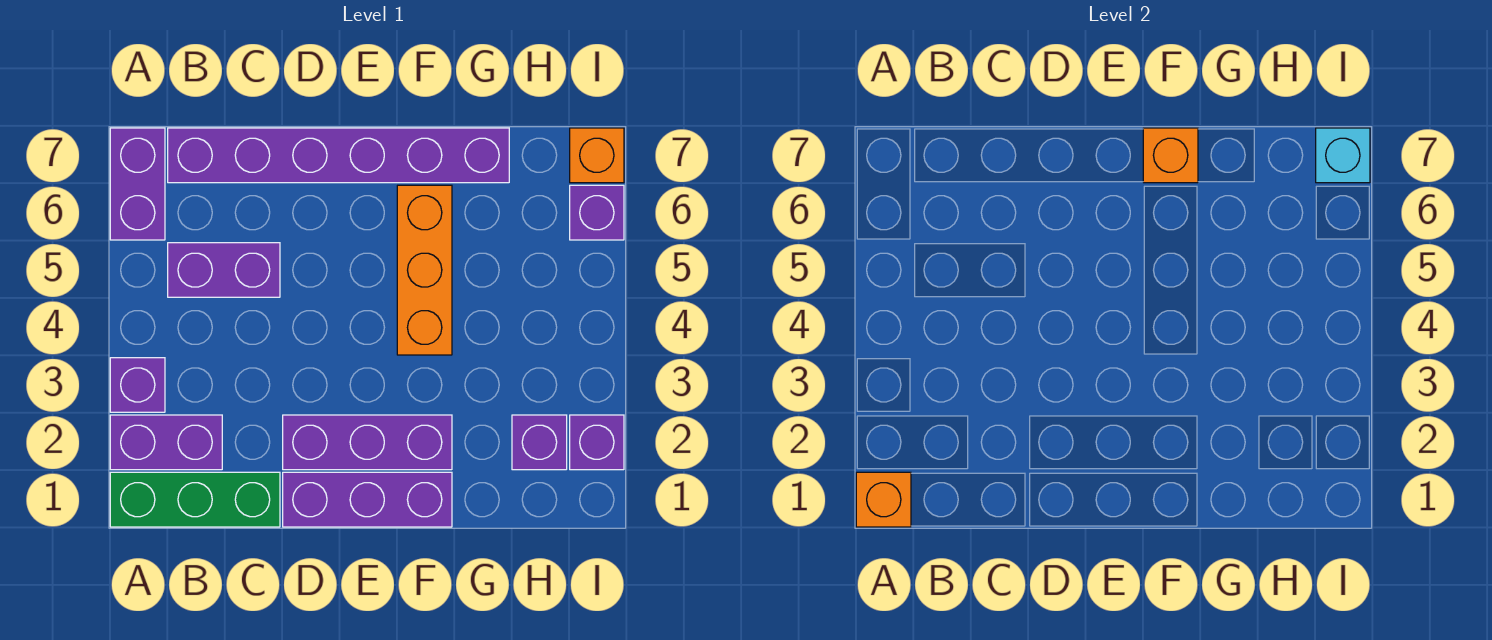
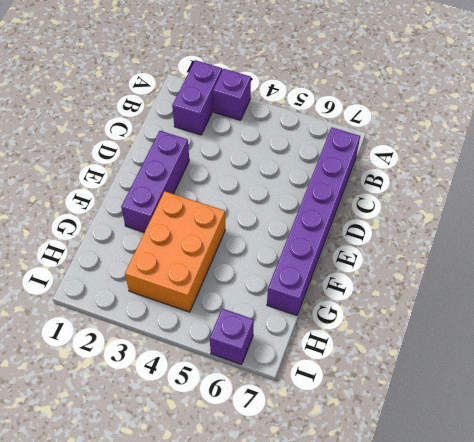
orange 2x3 brick [125,191,225,312] -> orange 1x3 brick [397,185,452,355]
none -> green 1x3 brick [110,472,280,527]
none -> purple 1x2 brick [110,128,165,240]
none -> purple 1x2 brick [168,243,280,297]

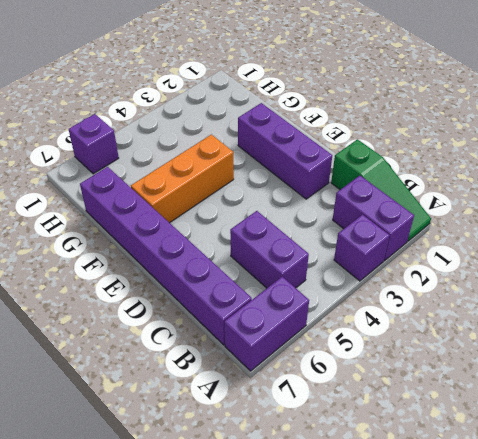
green 1x3 slope [331,139,431,241] -> green 1x3 brick [110,472,280,527]
none -> purple 1x3 brick [283,472,452,527]
none -> purple 1x1 brick [512,415,567,470]
none -> purple 1x1 brick [570,415,624,470]

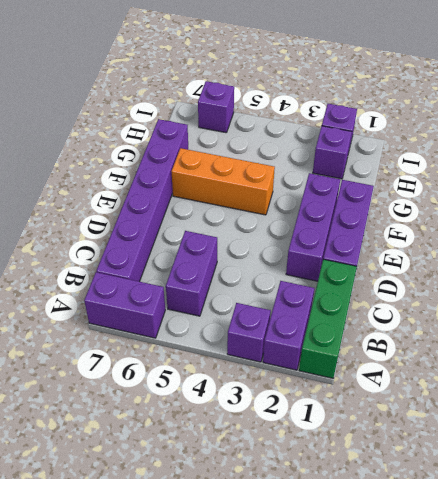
none -> orange 1x1 brick [570,128,624,183]
none -> orange 1x1 brick [856,472,911,527]
none -> orange 1x1 brick [1143,128,1198,183]

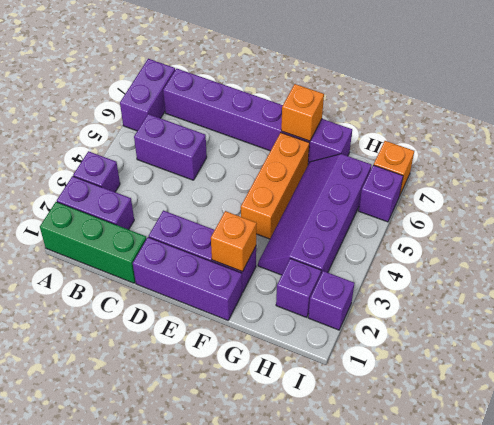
orange 1x1 brick [211,211,257,272] -> orange 1x1 brick moved to [856,472,911,527]
purple 2x4 slope [258,154,371,275] -> none
none -> cyan 1x1 brick [1316,128,1370,183]

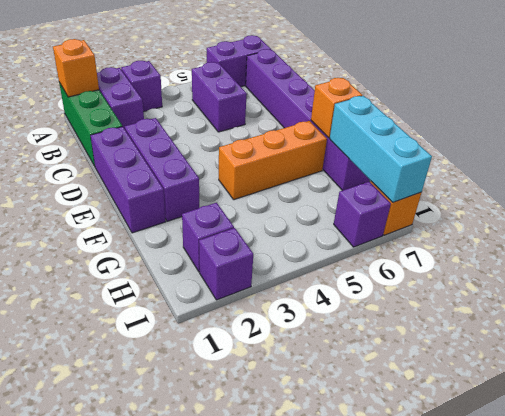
cyan 1x3 brick [330,96,432,202] -> cyan 1x1 brick [1316,128,1370,183]

